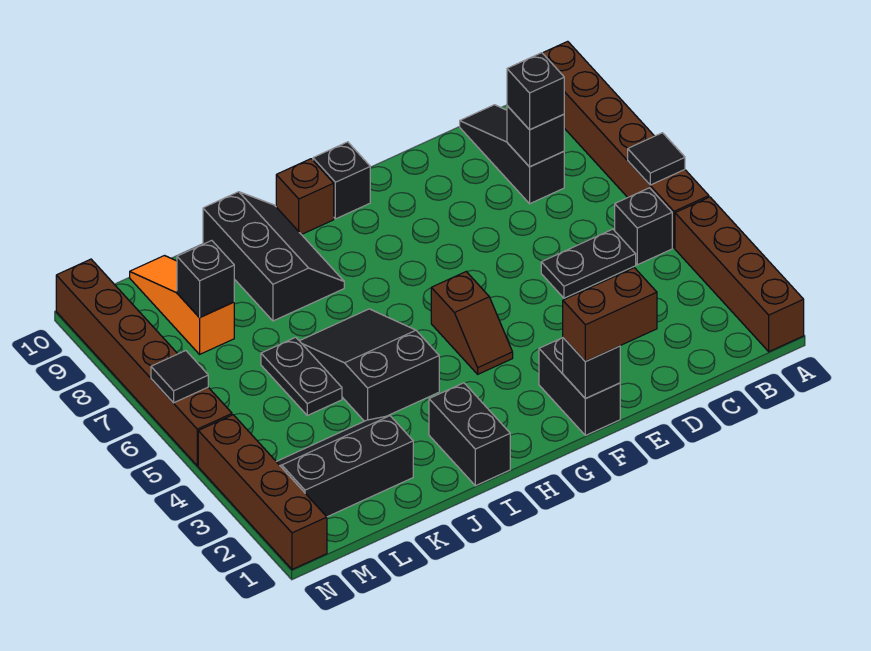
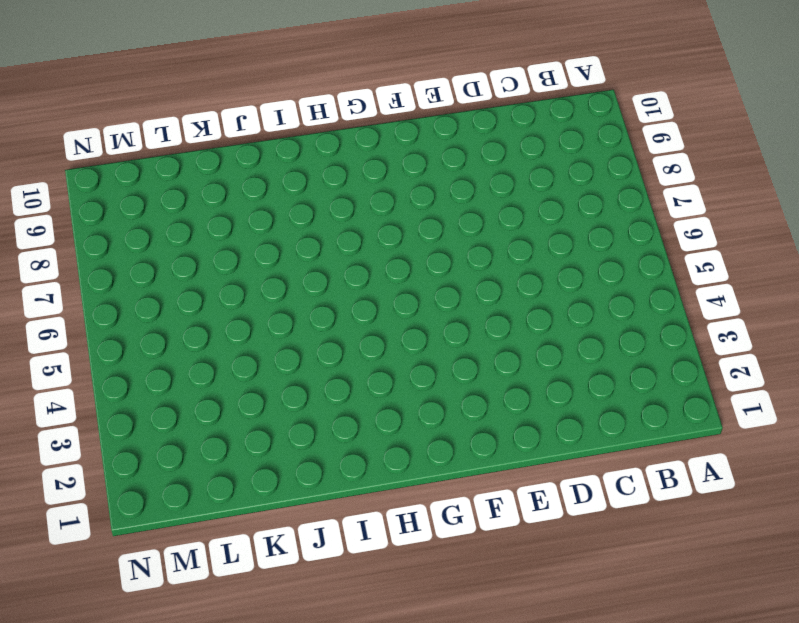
none -> brown 1x4 brick [675,197,804,352]
none -> brown 1x6 brick [543,41,709,248]
none -> black 1x1 brick [615,188,672,265]

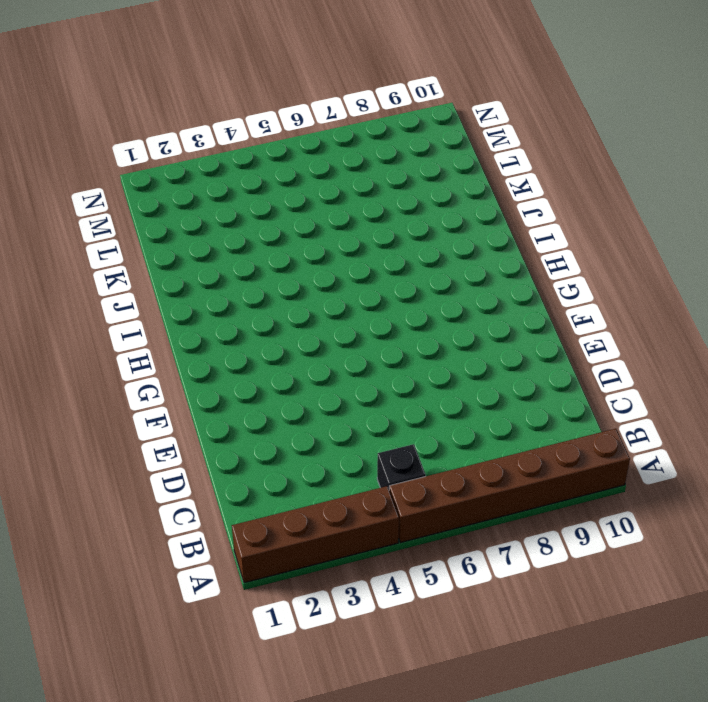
none -> black 1x2 plate [541,229,636,298]
none -> black 1x3 slope [460,105,564,204]
none -> black 1x2 brick [539,338,620,435]

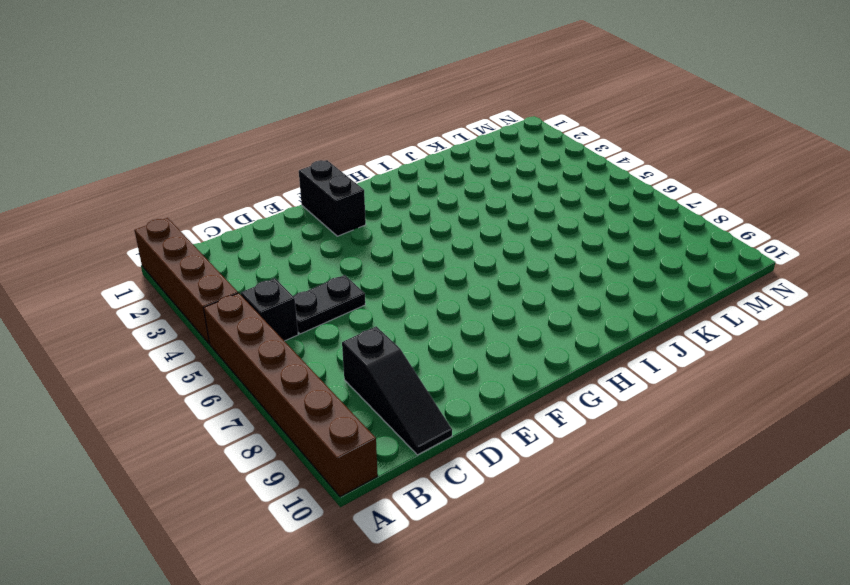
none -> brown 1x2 slope [431,272,513,374]
none -> black 1x1 brick [313,142,370,219]
none -> brown 1x1 brick [276,159,334,235]

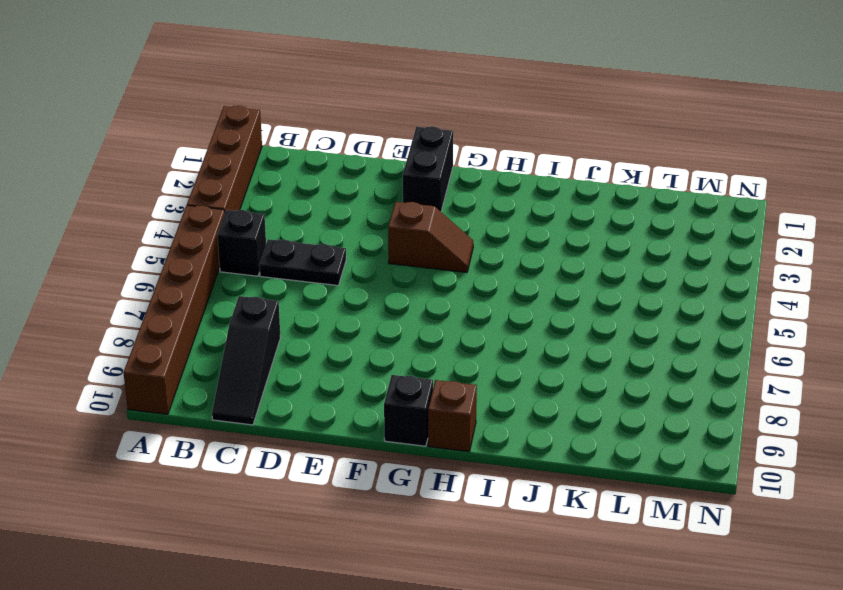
brown 1x2 slope [388,202,473,272] -> brown 1x2 slope turned to [431,272,513,374]
none -> black 1x2 brick [429,383,510,486]
none -> black 2x3 slope [300,309,439,421]
none -> black 2x3 slope [203,192,344,321]

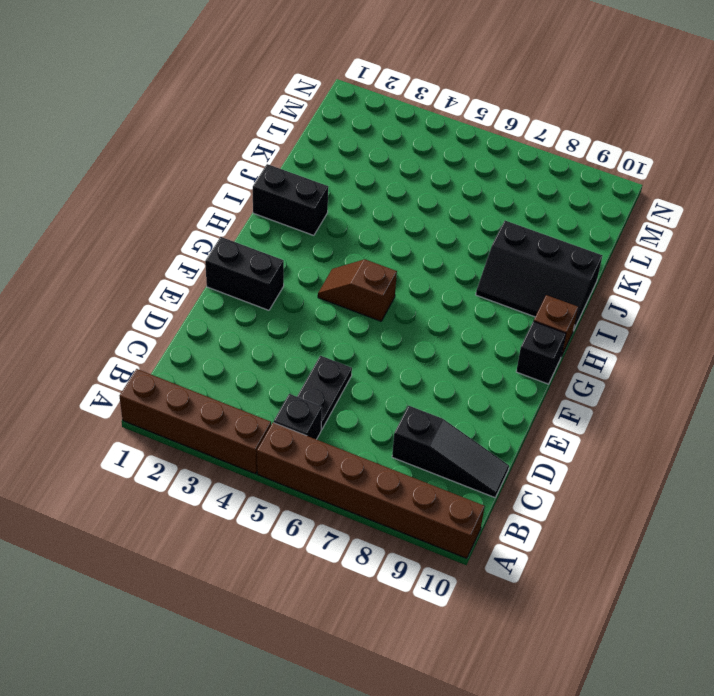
none -> black 2x3 slope [300,309,439,421]
none -> black 2x3 slope [276,416,413,517]
none -> black 1x2 plate [261,337,342,415]

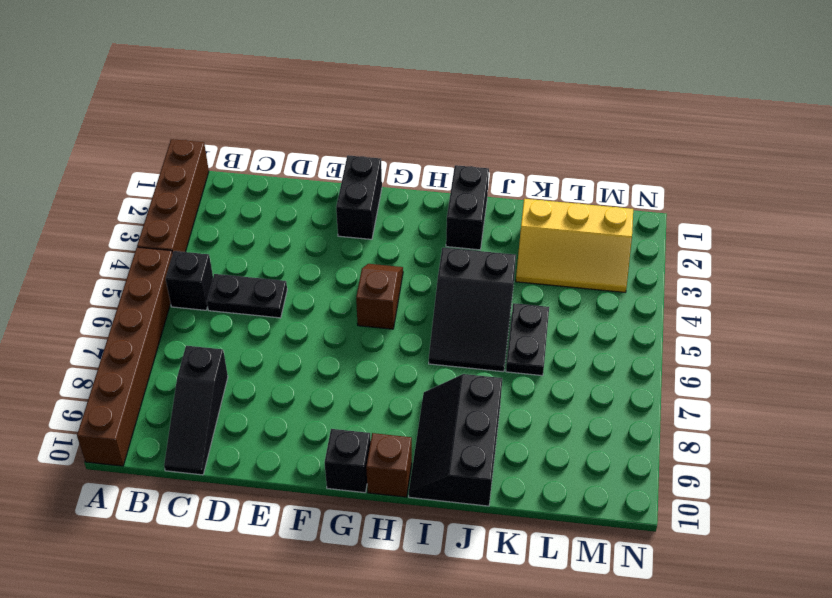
yellow 2x3 slope [516,199,633,292] -> black 2x3 slope [276,416,413,517]
none -> orange 1x3 slope [130,256,234,354]
none -> brown 1x4 brick [198,415,327,569]
none -> brown 1x6 brick [56,259,232,466]

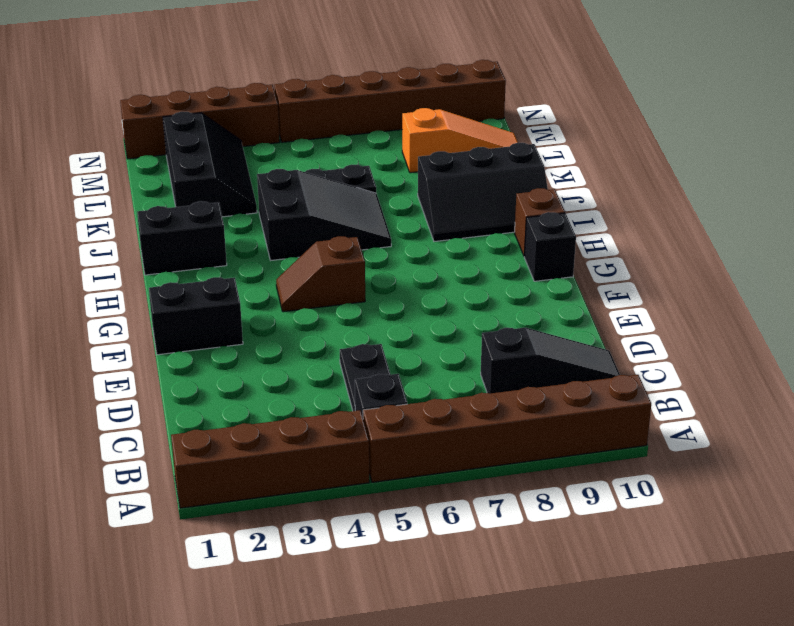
none -> black 1x1 tile [628,133,685,185]
none -> black 1x1 brick [507,106,564,167]
none -> black 1x1 brick [563,338,620,399]

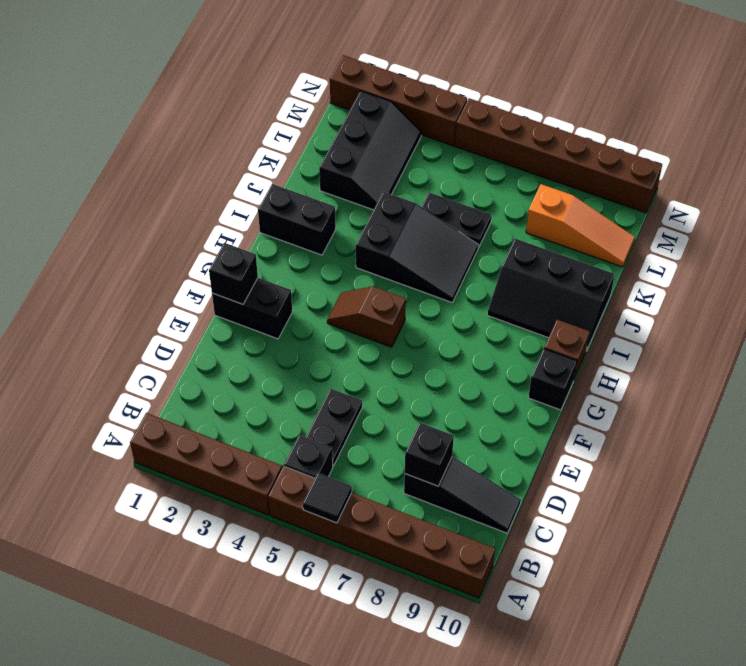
none -> black 1x1 brick [177,241,234,317]
none -> black 1x1 tile [151,351,208,403]
none -> black 1x1 brick [507,53,564,130]

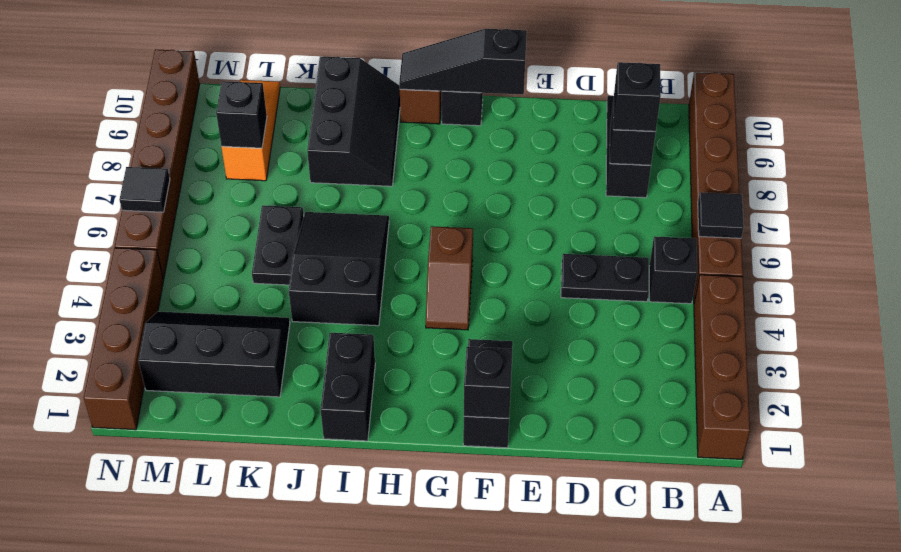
black 1x3 slope [399,29,527,94] -> none
none -> brown 1x2 brick [563,268,657,362]

